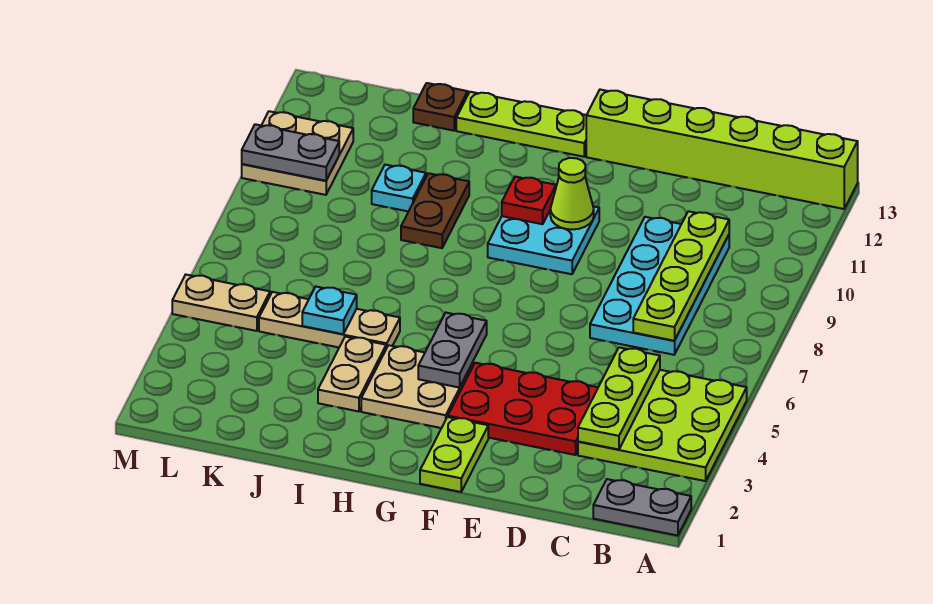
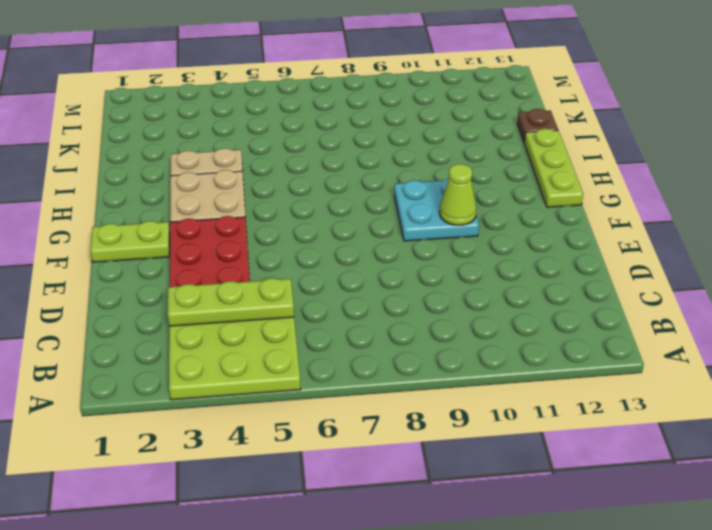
none -> grey 1x2 plate [593,479,691,536]
none -> lime 1x6 brick [586,90,858,209]
none -> cyan 2x4 plate [590,217,729,355]

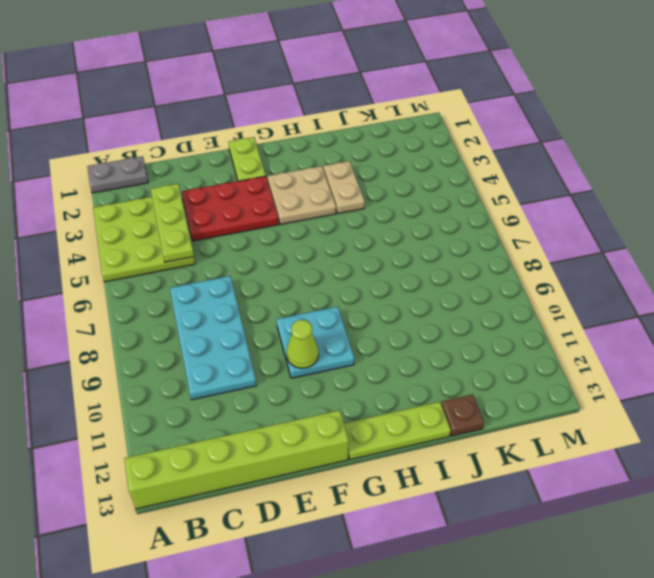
none -> tan 1x3 plate [259,292,400,348]
none -> brown 1x2 plate [401,173,469,248]
none -> cyan 1x1 plate [372,165,426,211]

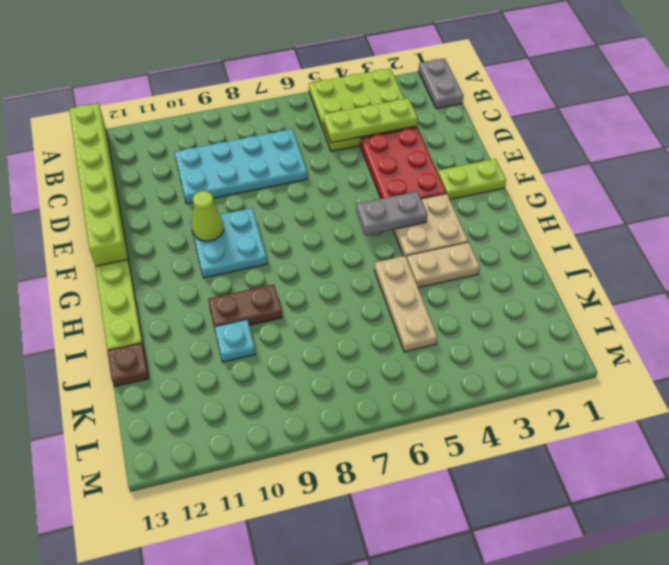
none -> tan 1x2 plate [172,275,270,331]
none -> tan 2x2 plate [242,111,353,195]
none -> lime 1x4 plate [633,211,729,341]

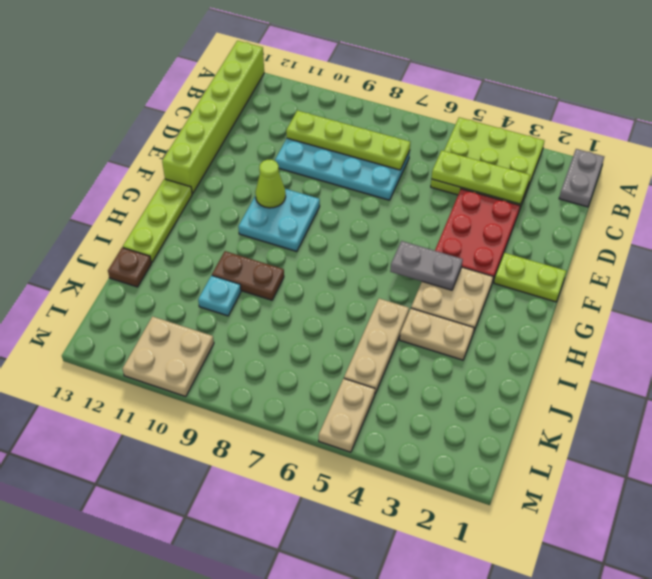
none -> red 1x1 plate [502,177,556,224]
none -> cyan 1x1 plate [302,287,357,334]
none -> grey 1x2 plate [242,124,339,181]

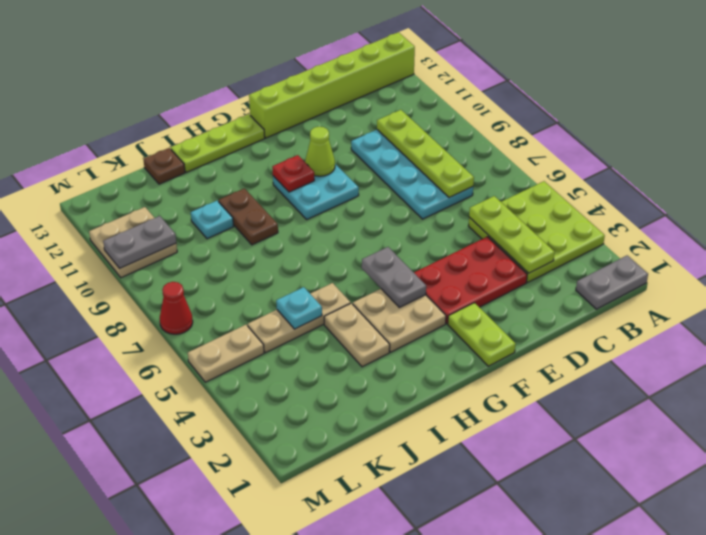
red 1x1 cone [160,282,193,334] -> none

